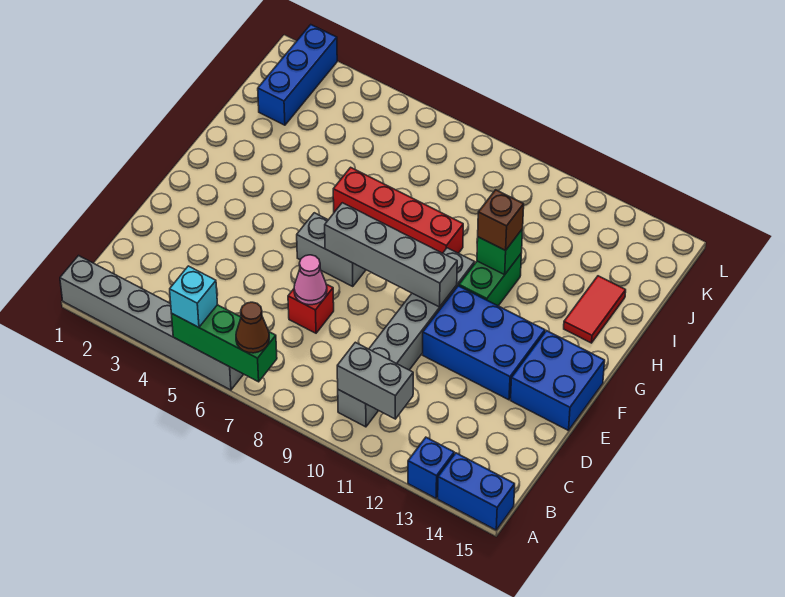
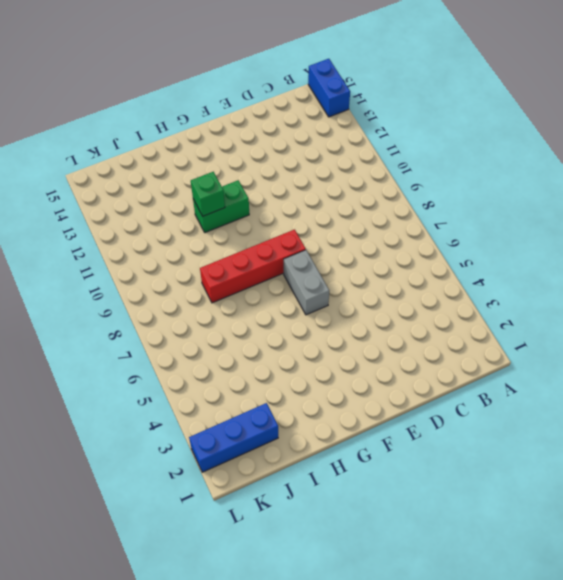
red 1x4 brick [200,230,306,303] -> red 1x4 brick turned to [333,167,463,253]
none -> grey 1x6 brick [60,256,243,390]
none -> blue 1x1 brick [408,437,454,498]
none -> grey 1x6 brick [338,248,475,427]

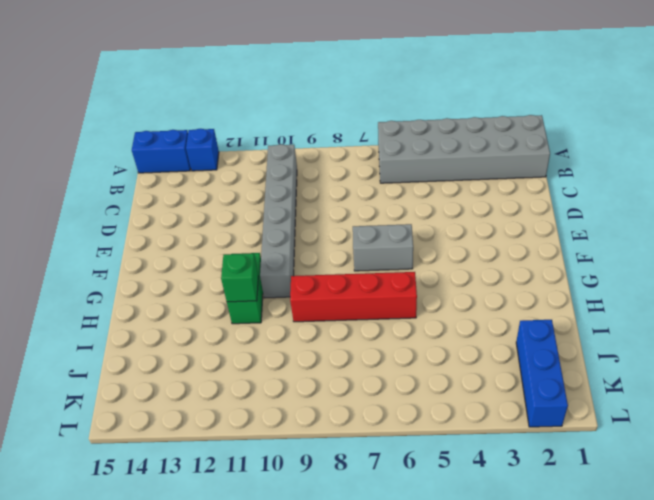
grey 2x6 brick [378,115,550,183] -> grey 1x6 brick [60,256,243,390]
none -> red 1x1 brick [288,284,334,333]
none -> blue 2x3 brick [423,286,545,400]
none -> blue 2x2 brick [511,331,605,431]

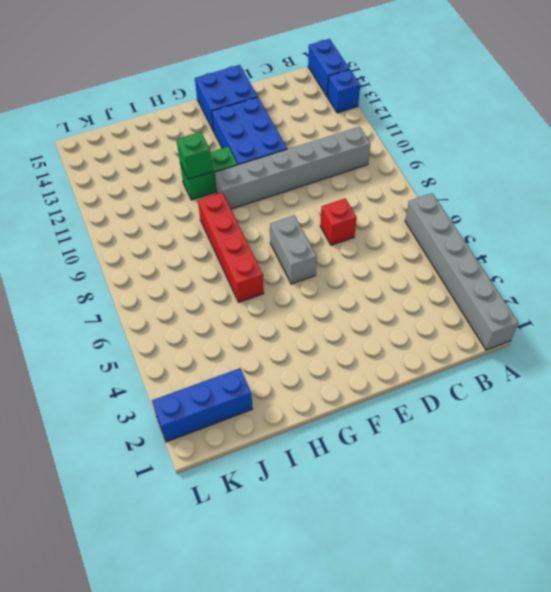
none -> red 1x2 tile [564,276,626,343]
none -> green 1x3 brick [172,305,277,382]
none -> grey 1x2 brick [337,342,413,419]

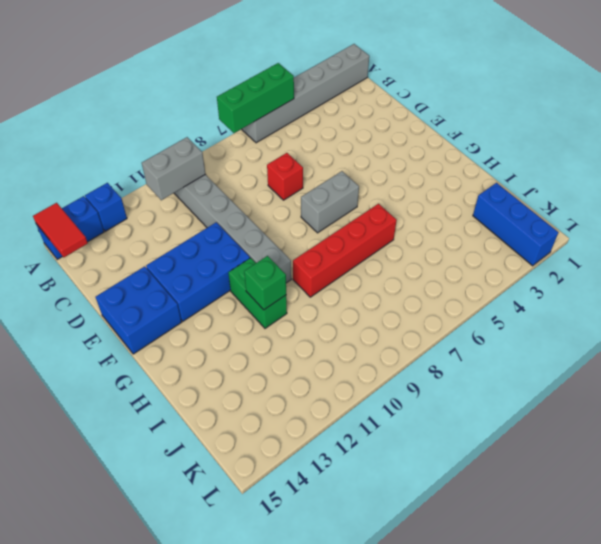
red 1x2 tile [33,203,88,257] -> red 1x2 tile moved to [564,276,626,343]
none -> pink 1x1 cone [294,255,327,305]
none -> grey 1x4 brick [325,203,457,307]
none -> cyan 1x1 brick [170,266,218,327]

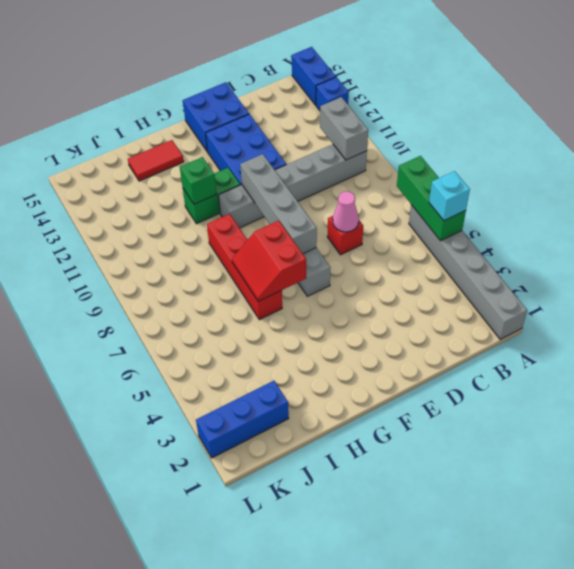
red 2x2 slope [232,221,306,301] -> none
none -> brown 1x1 cone [236,302,269,353]
none -> brown 1x1 brick [478,190,524,250]

